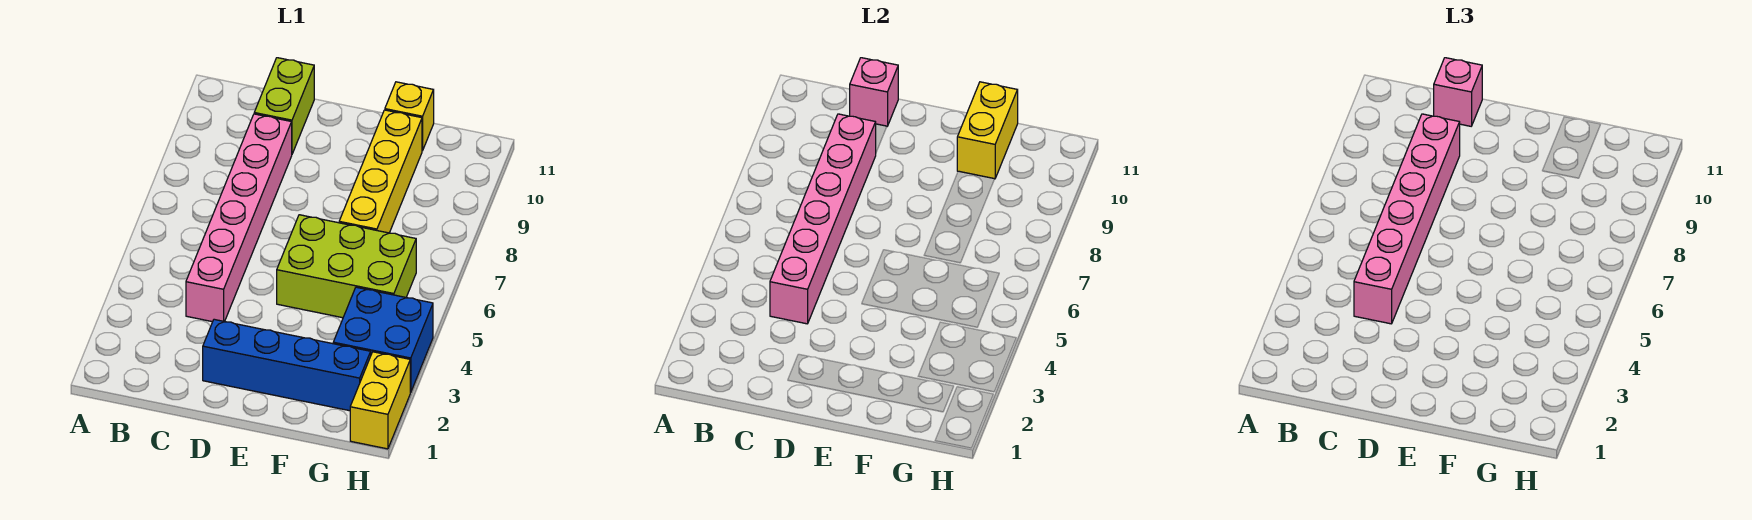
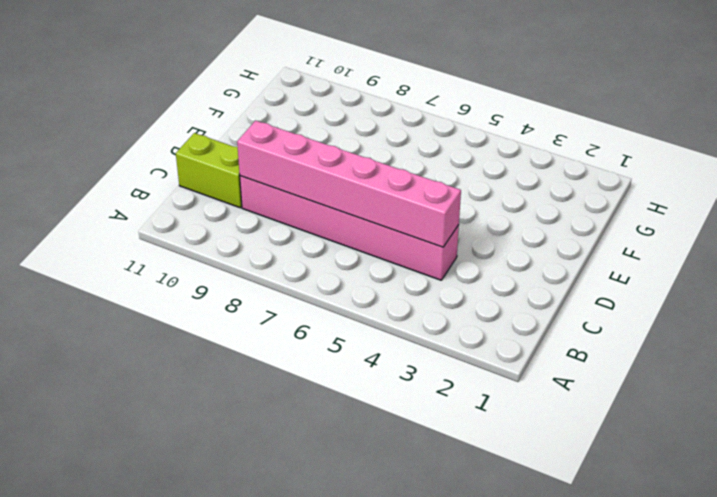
none -> blue 1x4 brick [203,319,371,411]
none -> lime 2x3 brick [277,215,416,318]
none -> yellow 1x4 brick [339,110,422,233]

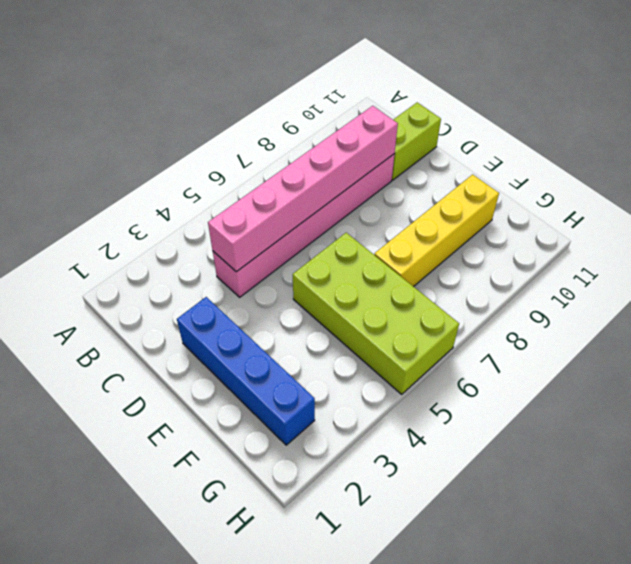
lime 2x4 brick [293,233,459,394] -> lime 2x3 brick [277,215,416,318]
none -> yellow 1x1 brick [385,82,434,151]
none -> blue 2x2 brick [333,287,433,393]
none -> yellow 1x2 brick [350,352,410,449]

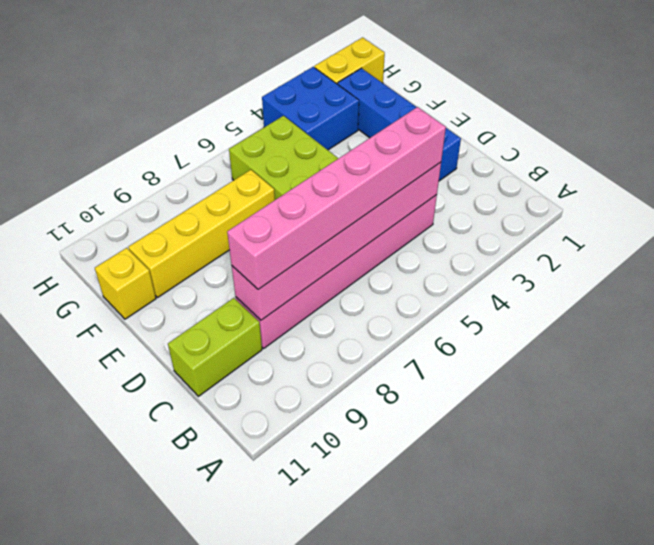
none -> pink 1x1 brick [850,58,898,126]
none -> yellow 1x2 brick [957,82,1018,179]
none -> pink 1x1 brick [1434,58,1482,126]

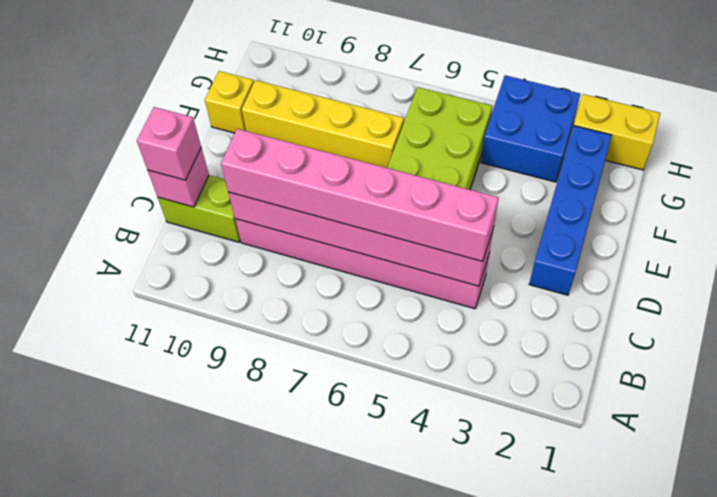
none -> yellow 1x2 brick [957,82,1018,179]

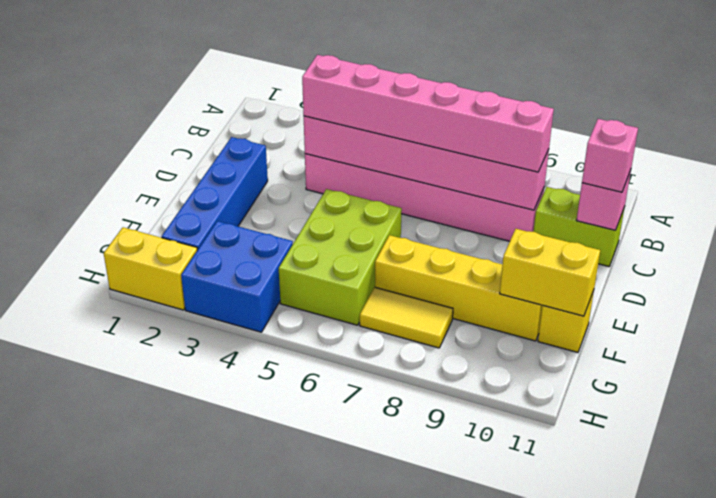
yellow 1x2 tile [360,287,453,348] -> none

